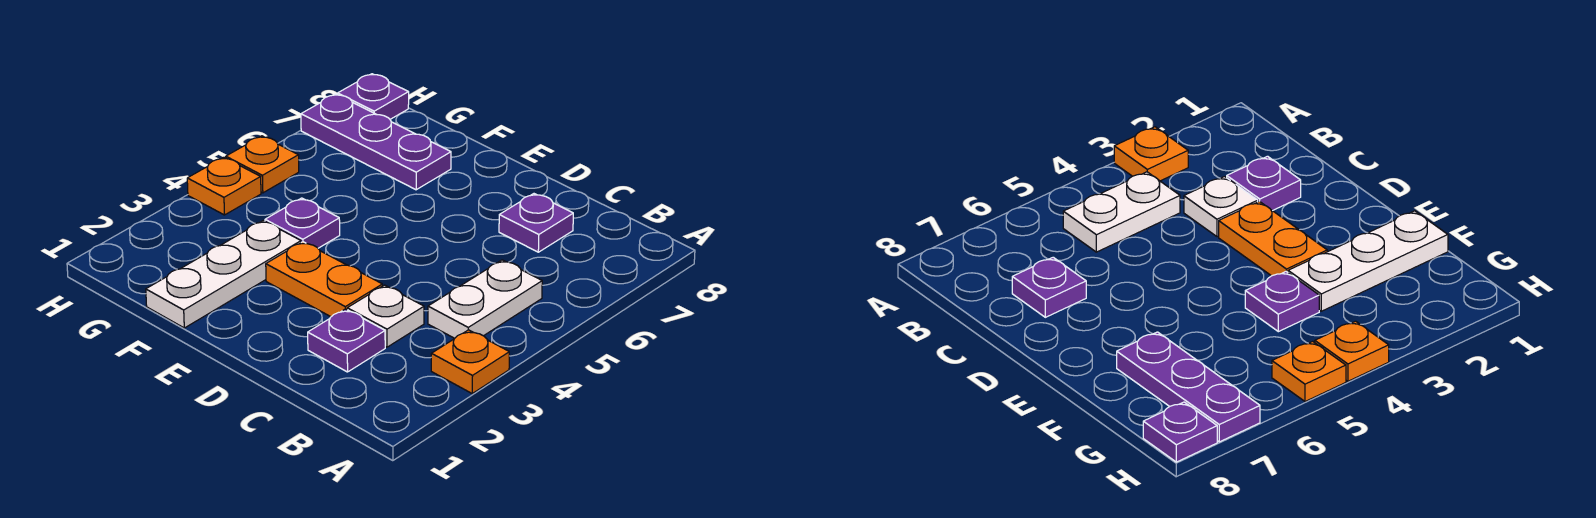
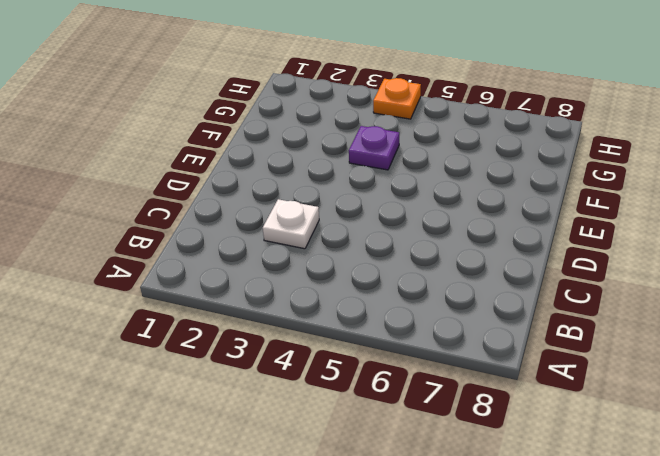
none -> orange 1x1 plate [431,330,509,393]
none -> white 1x2 plate [428,260,542,338]
none -> purple 1x1 plate [308,309,385,372]

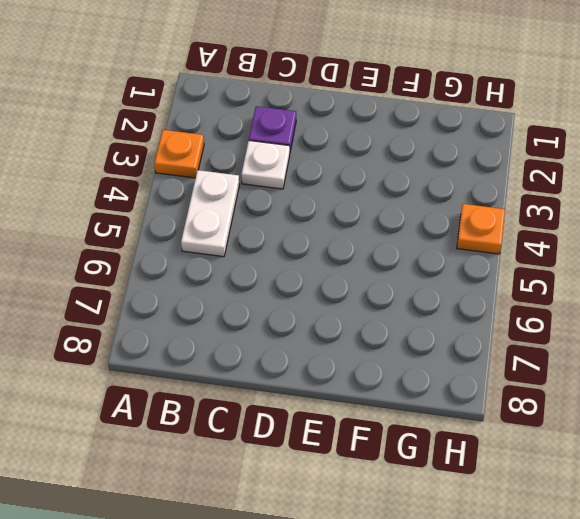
none -> purple 1x1 plate [499,194,573,252]
none -> orange 1x2 plate [266,242,382,317]
none -> white 1x3 plate [146,221,301,328]

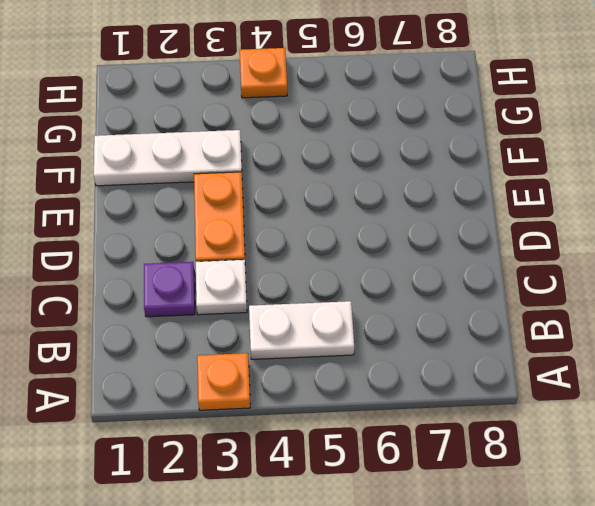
none -> purple 1x1 plate [499,194,573,252]
none -> purple 1x1 plate [265,198,340,248]
none -> purple 1x3 plate [301,94,451,190]

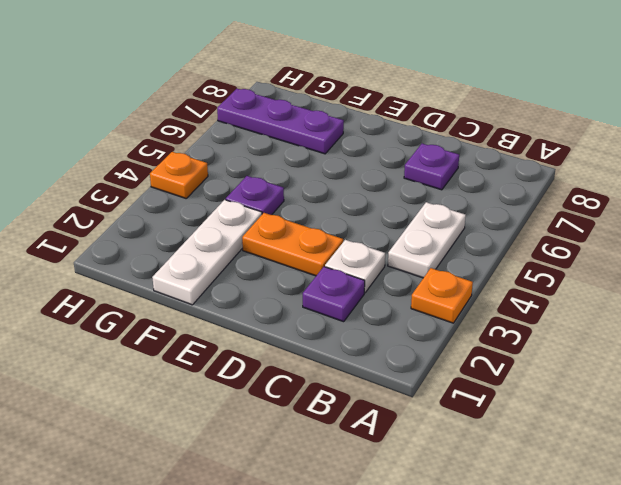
none -> orange 1x1 plate [226,136,299,193]
none -> purple 1x1 plate [338,74,409,119]

